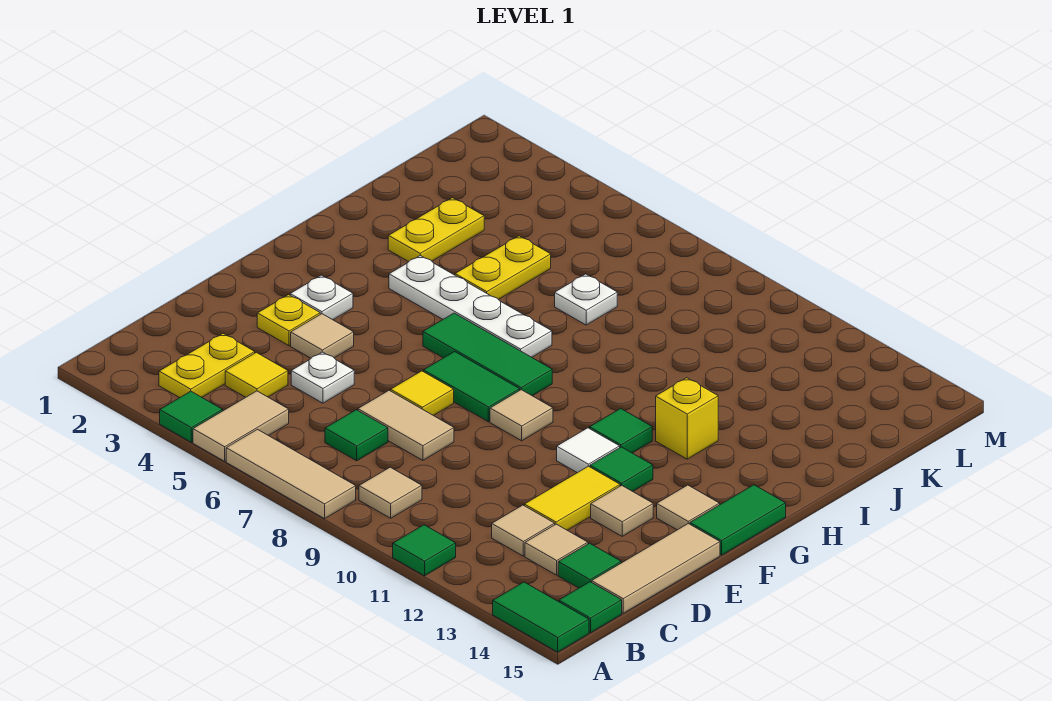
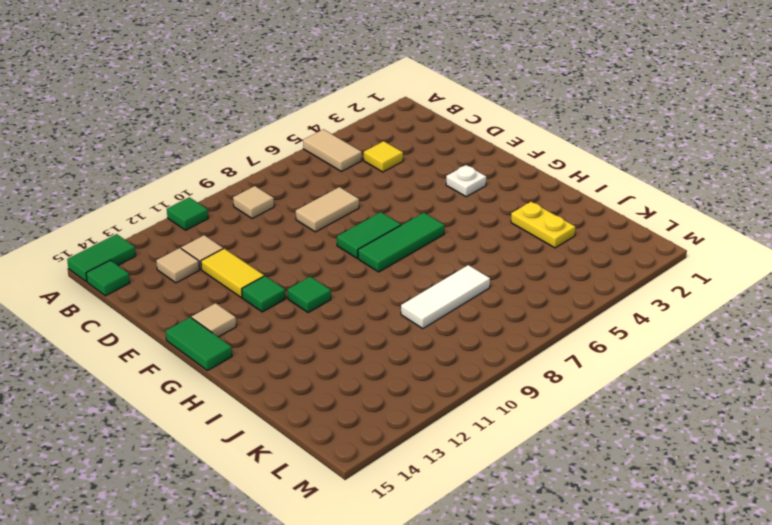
white 1x3 tile [401,265,490,328] -> white 1x1 plate [555,274,617,325]
none -> green 1x1 tile [160,391,223,442]
none -> tan 1x3 tile [226,429,356,519]
none -> yellow 1x2 plate [159,334,255,398]
none -> green 1x1 tile [325,410,388,461]

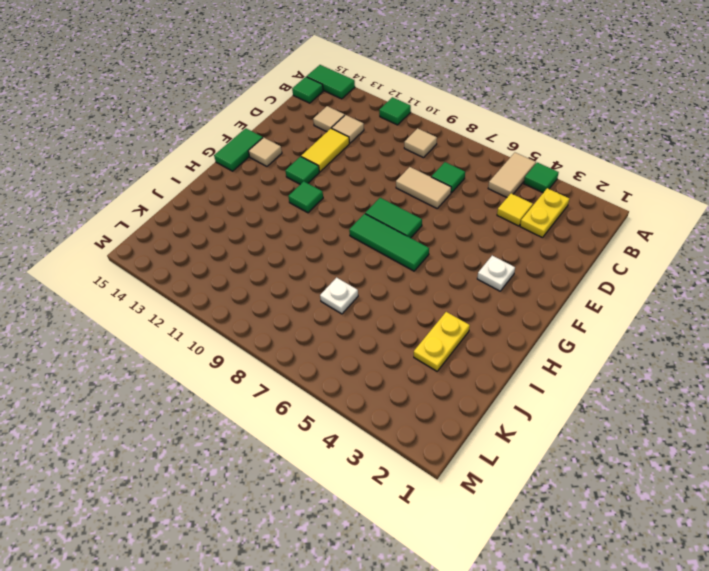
none -> tan 1x3 tile [226,429,356,519]
none -> green 1x1 tile [558,543,621,588]
none -> tan 1x3 tile [592,523,720,613]
none -> white 1x1 plate [291,352,354,403]

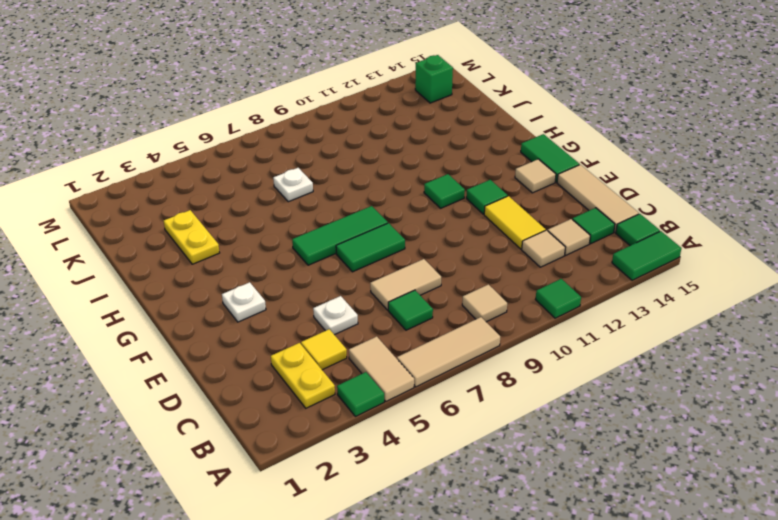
green 1x1 brick [415,55,453,103] -> none
none -> yellow 1x1 plate [257,295,320,346]
none -> tan 1x1 tile [291,314,354,358]
none -> yellow 1x1 tile [391,371,454,416]
none -> tan 1x1 tile [591,485,653,536]

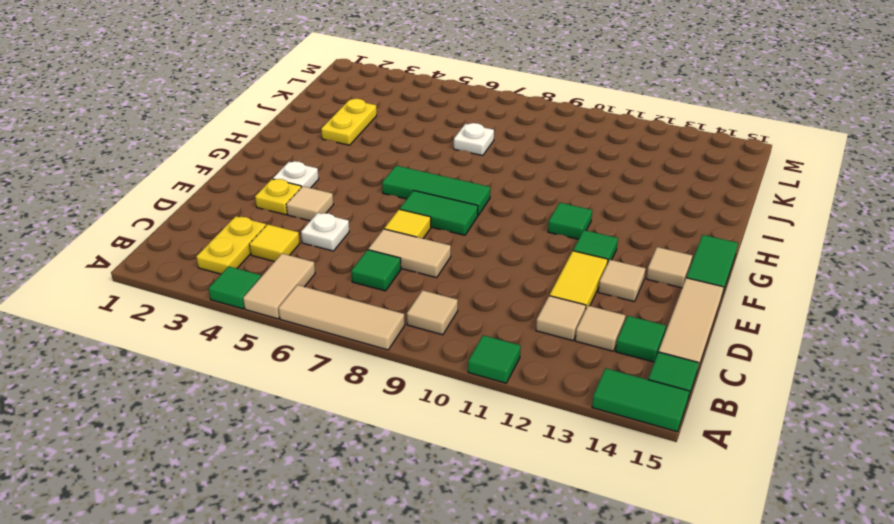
none -> tan 1x1 tile [490,390,553,441]
none -> white 1x1 tile [557,428,620,473]
none -> white 1x4 plate [389,256,552,357]
none -> yellow 1x1 brick [656,378,718,459]

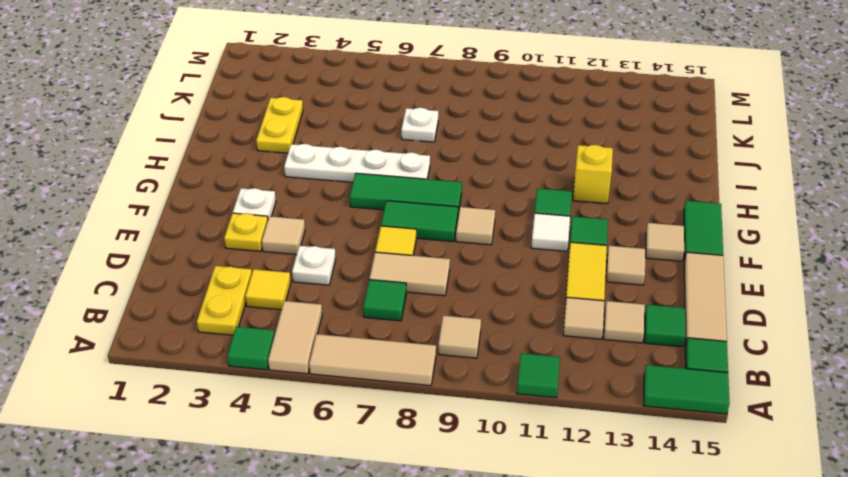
none -> yellow 1x2 plate [455,236,551,300]

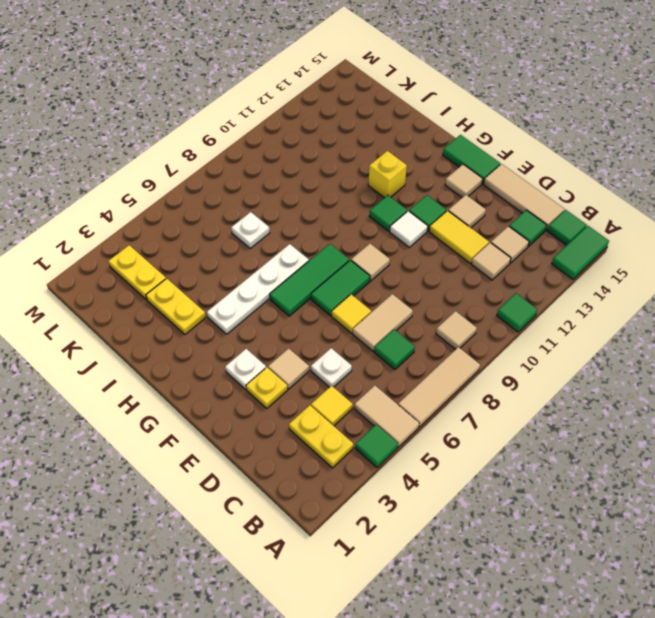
yellow 1x2 plate [108,245,166,300] -> yellow 1x2 plate moved to [455,236,551,300]

